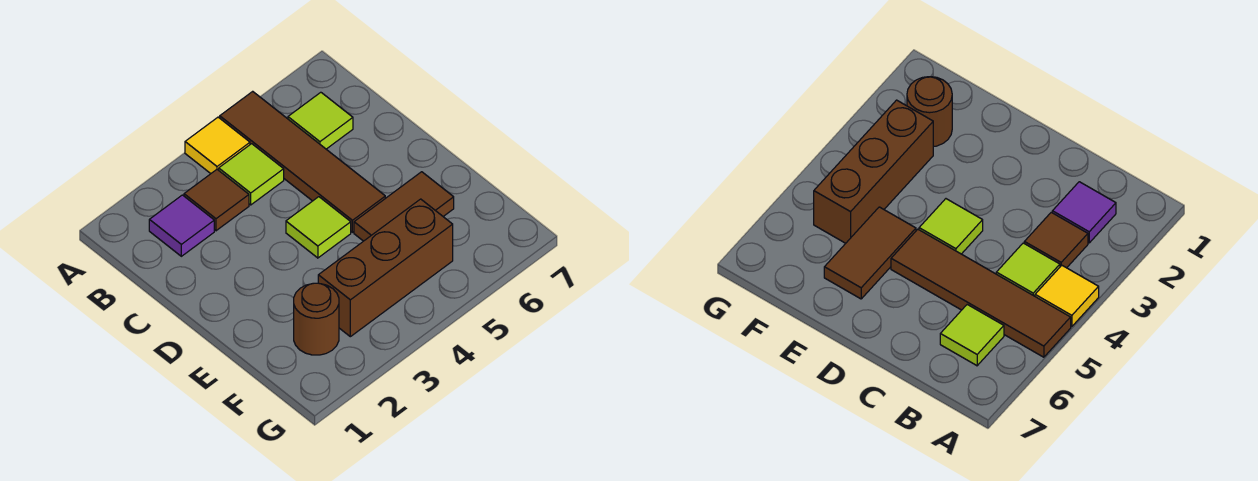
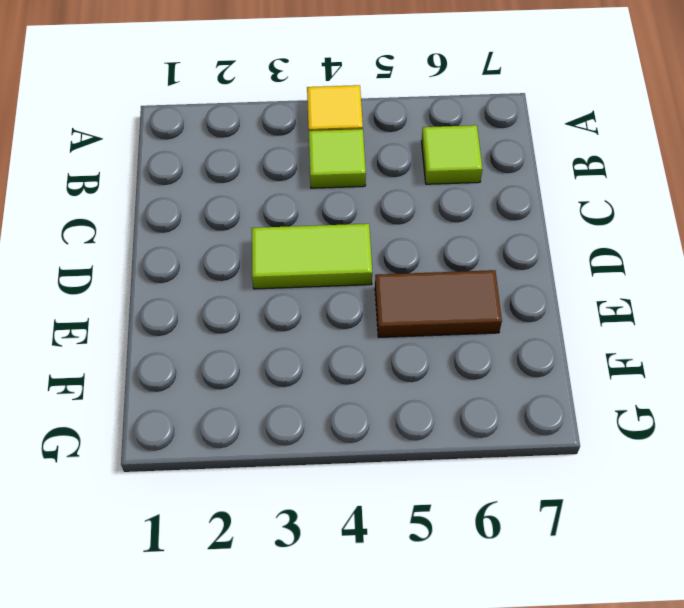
lime 1x2 tile [252,224,372,289] -> lime 1x1 tile [286,197,351,258]
none -> brown 1x4 tile [220,91,385,232]
none -> purple 1x1 tile [149,195,214,256]

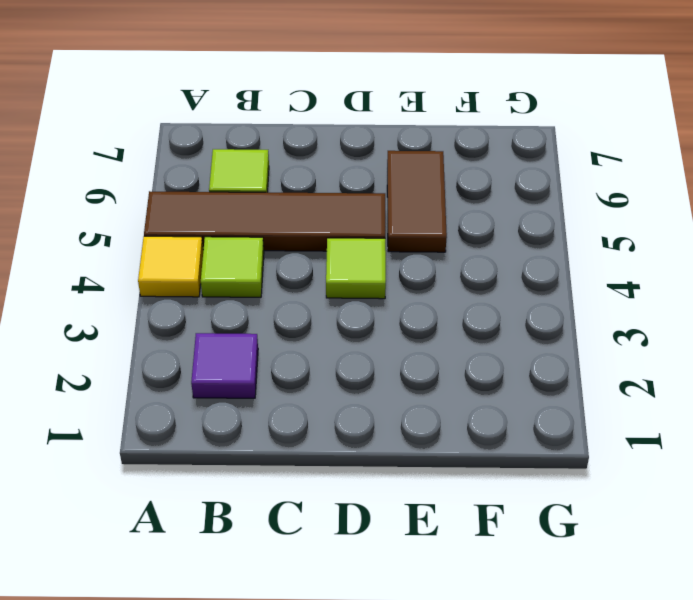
none -> brown 1x1 tile [184,170,249,231]
none -> brown 1x1 round brick [294,283,339,355]

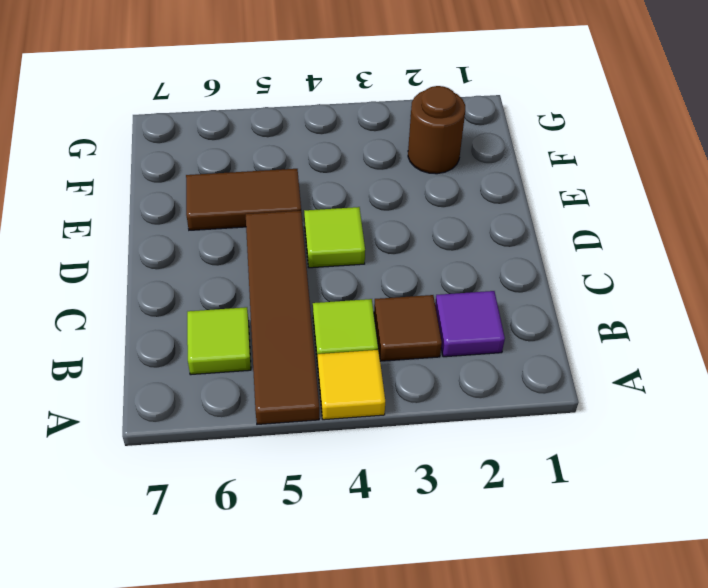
none -> brown 1x3 brick [318,199,453,337]

